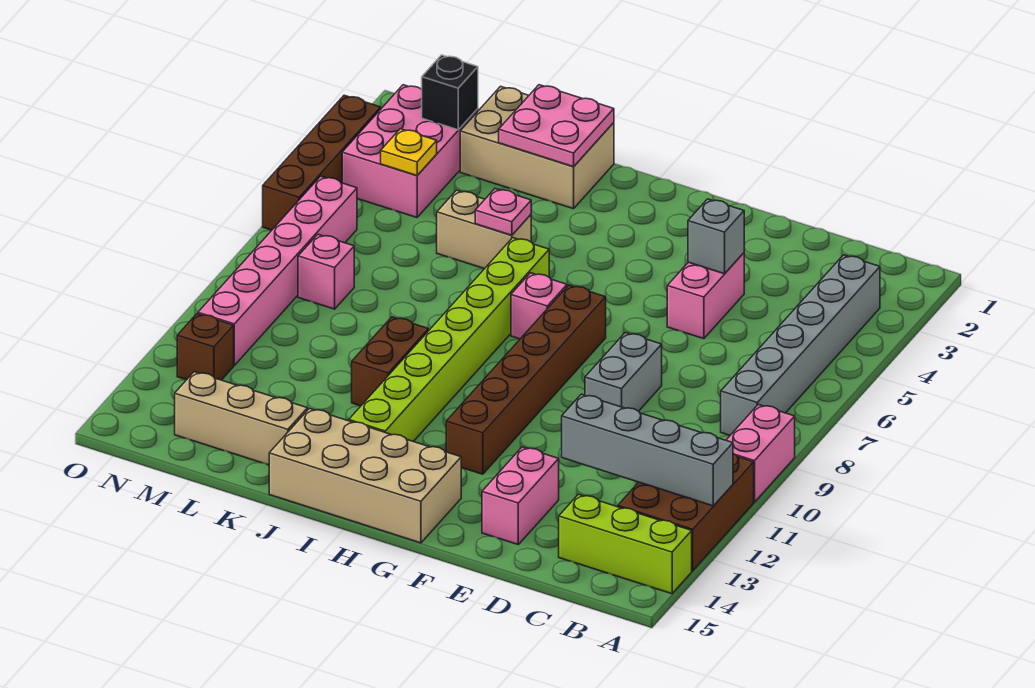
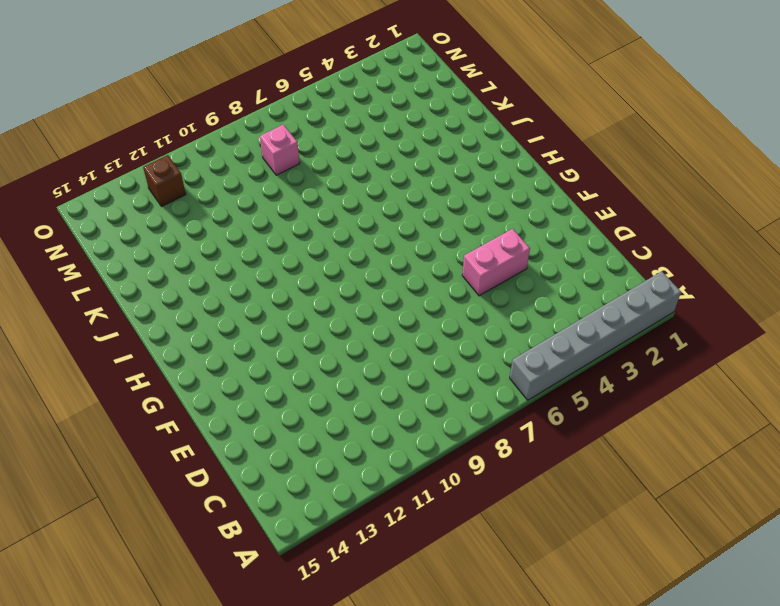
grey 1x6 brick [510,271,681,400] -> grey 1x6 brick moved to [721,255,880,435]
none -> pink 1x2 brick [726,404,795,502]
none -> brown 2x3 brick [618,454,754,571]
none -> lime 1x3 brick [559,494,692,594]

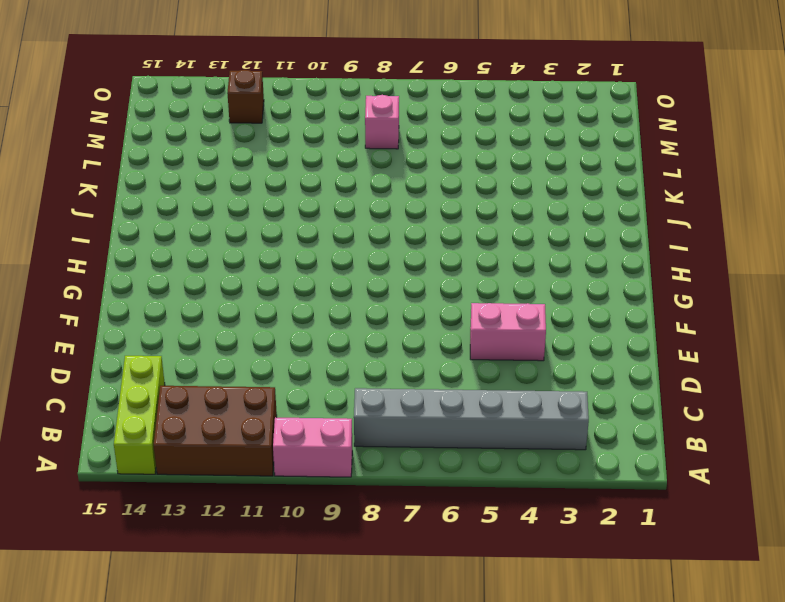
none -> grey 1x2 brick [585,333,662,411]
none -> pink 1x2 brick [482,447,559,544]
none -> brown 1x6 brick [446,285,606,474]

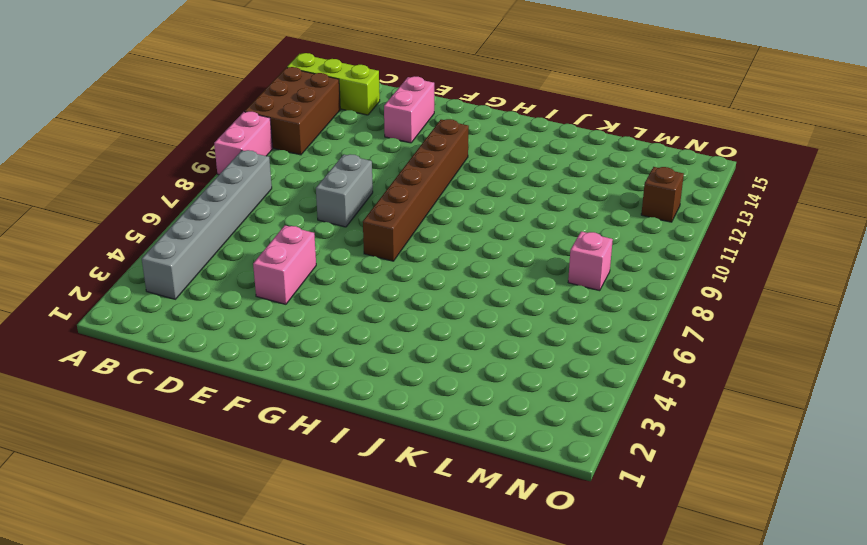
none -> tan 2x4 brick [269,408,461,543]
none -> pink 1x1 brick [511,273,567,339]
none -> lime 1x8 brick [349,238,549,442]

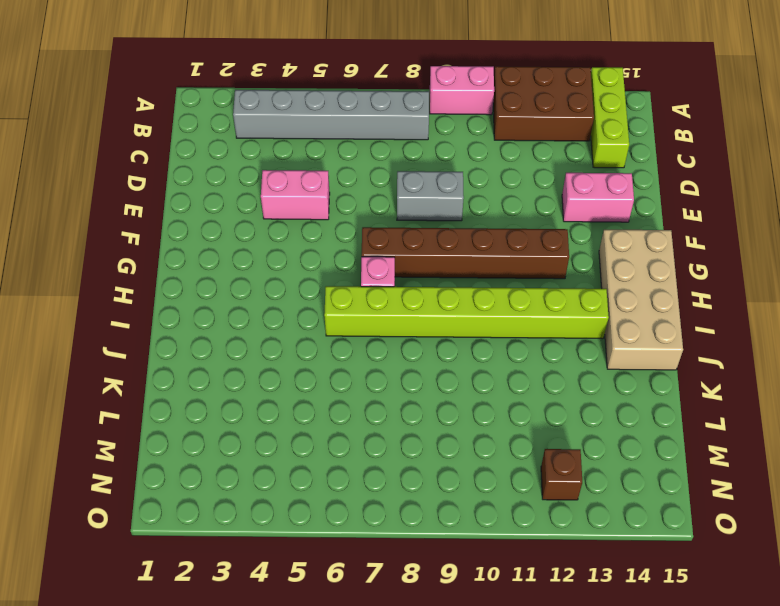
none -> tan 2x3 brick [460,86,614,209]
none -> tan 1x2 brick [437,190,531,269]
none -> brown 1x2 brick [352,317,428,406]

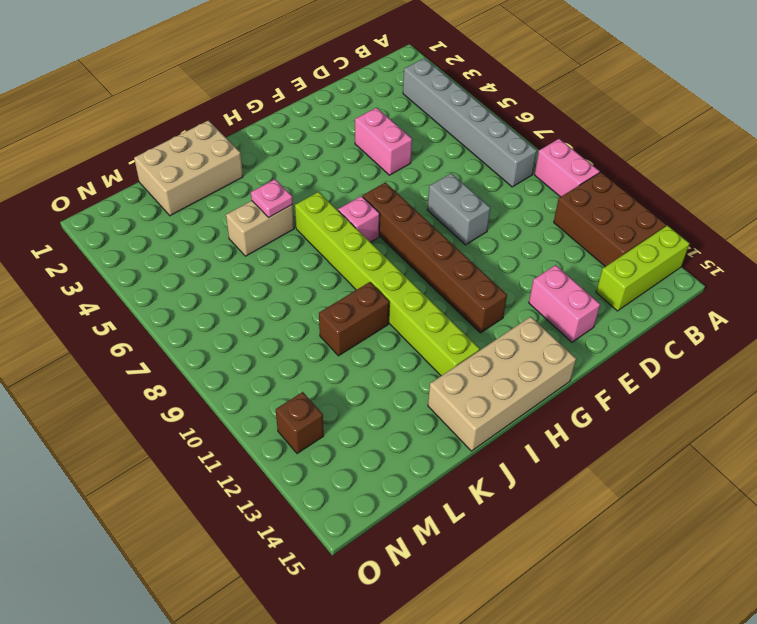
brown 1x2 brick [319,282,389,356] -> brown 1x2 brick turned to [352,317,428,406]
none -> tan 1x3 brick [175,372,308,465]
none -> pink 2x3 brick [342,85,478,218]
none -> pink 1x1 brick [298,234,354,309]

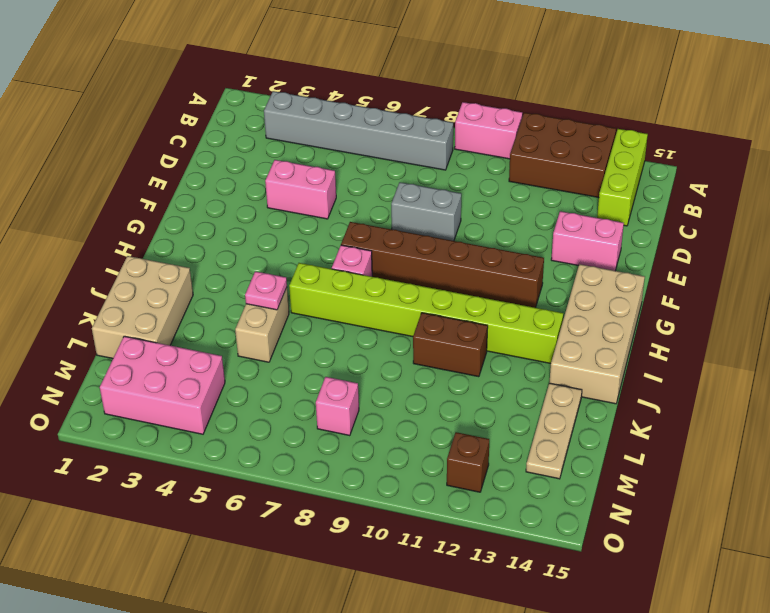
tan 1x3 plate [526,383,582,479] -> tan 1x3 brick [175,372,308,465]
none -> pink 1x6 brick [198,176,357,365]
none -> brown 1x4 brick [263,95,381,230]
none -> grey 1x4 brick [562,394,733,506]

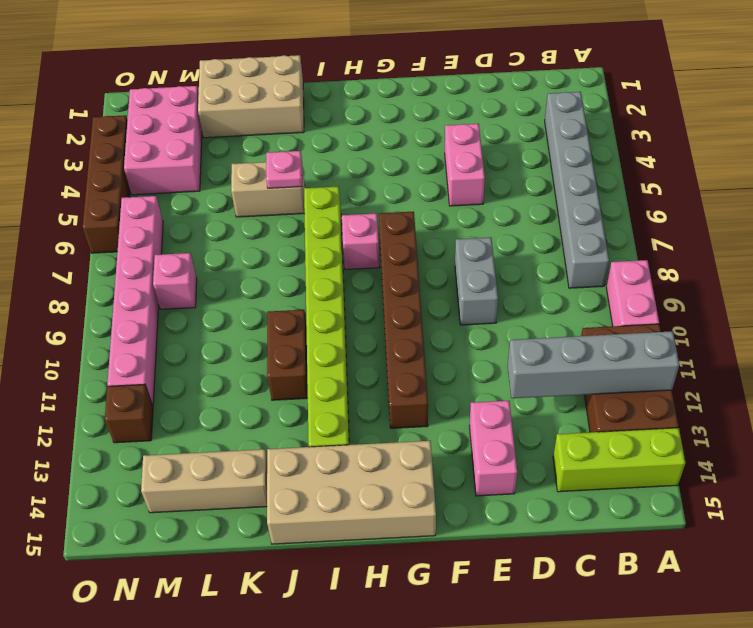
none -> grey 1x1 brick [688,199,744,274]
none -> pink 2x2 plate [499,85,614,167]
none -> black 1x1 brick [422,55,478,130]

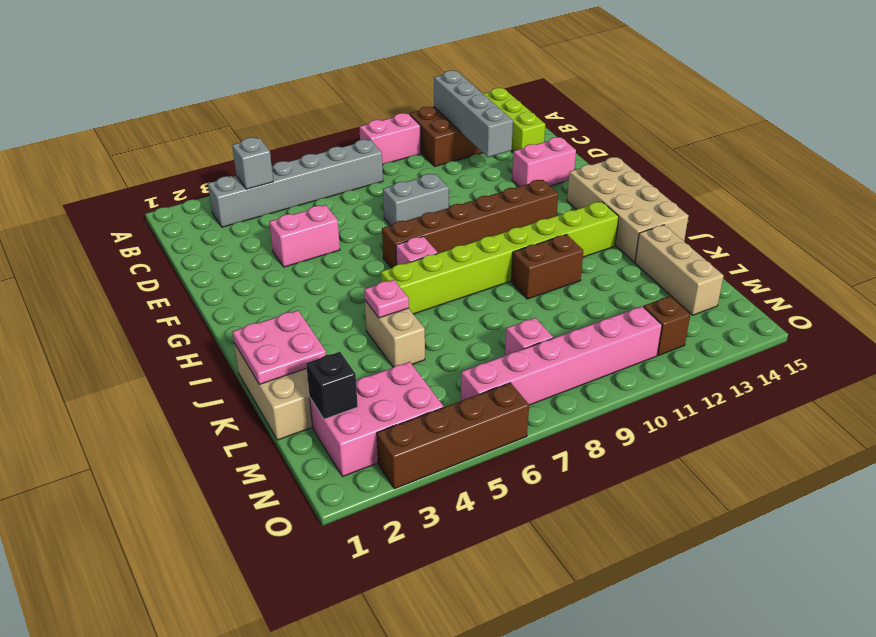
grey 1x1 brick [232,137,273,189] -> grey 1x1 brick moved to [688,199,744,274]
none -> yellow 1x1 plate [381,129,437,176]

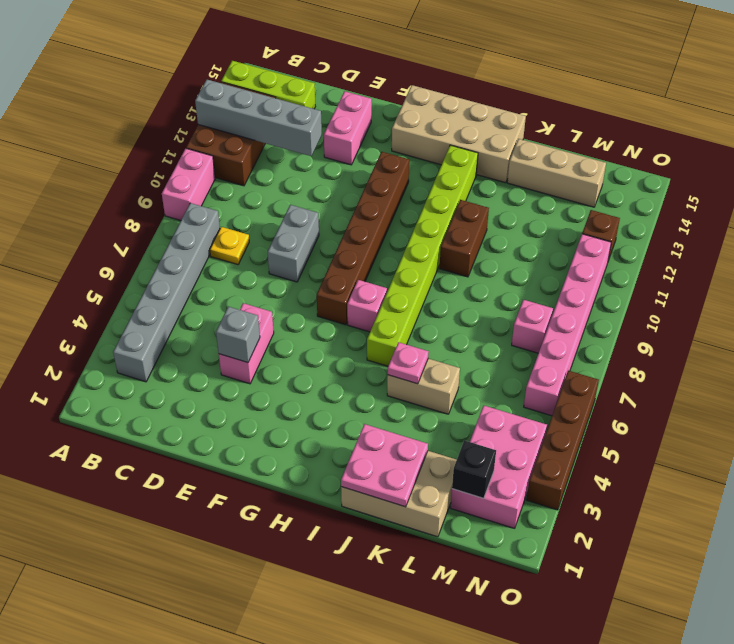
yellow 1x1 plate [210,227,249,265] -> yellow 1x1 plate moved to [381,129,437,176]

